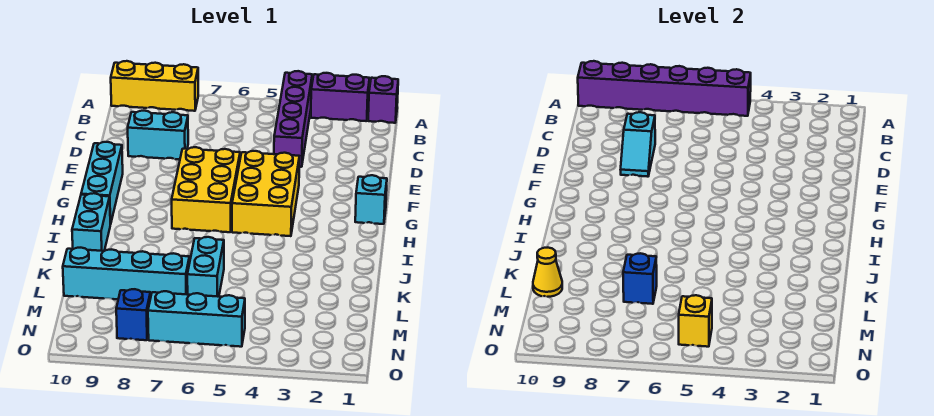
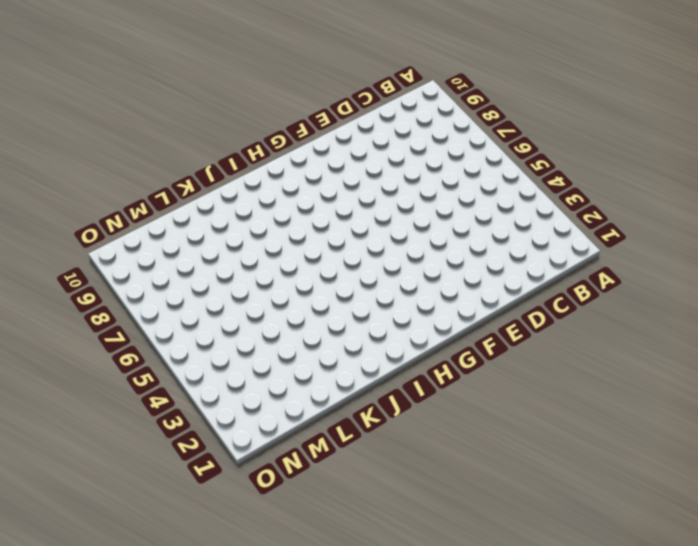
none -> purple 1x1 brick [368,76,398,123]
none -> purple 1x2 brick [311,73,370,121]
none -> purple 1x4 brick [274,71,312,167]

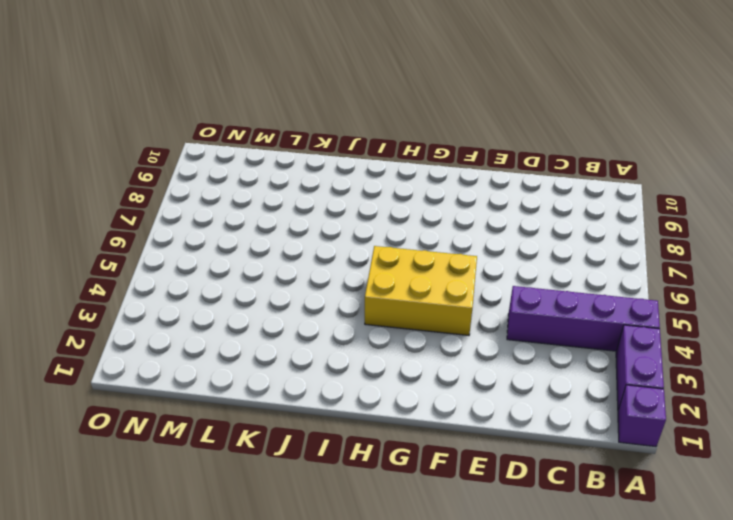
none -> yellow 1x3 brick [111,61,198,111]
none -> cyan 1x2 brick [128,111,188,159]
none -> yellow 2x3 brick [172,147,240,232]

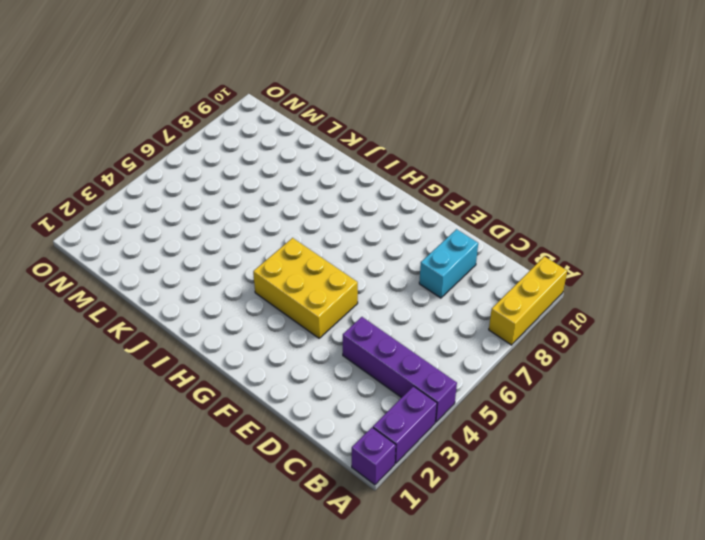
none -> yellow 2x3 brick [172,147,240,232]
none -> cyan 1x3 brick [81,142,123,224]
none -> cyan 1x1 brick [355,175,387,224]

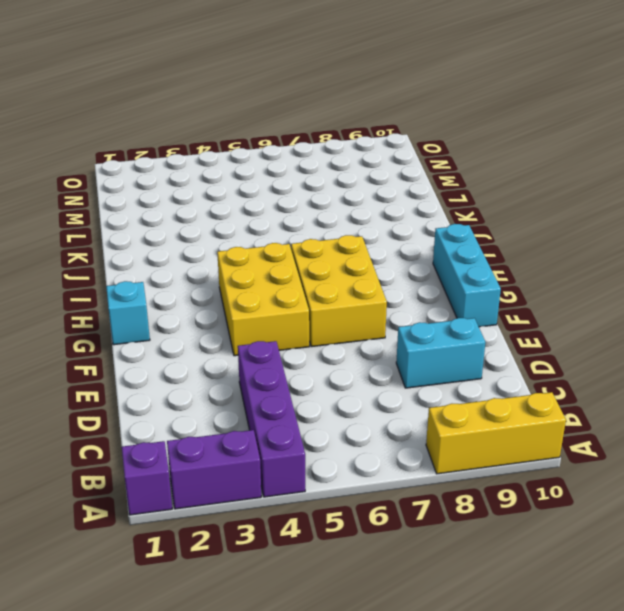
none -> cyan 1x2 brick [72,193,110,251]
none -> cyan 1x2 brick [187,237,224,297]
none -> cyan 1x4 brick [63,248,189,299]

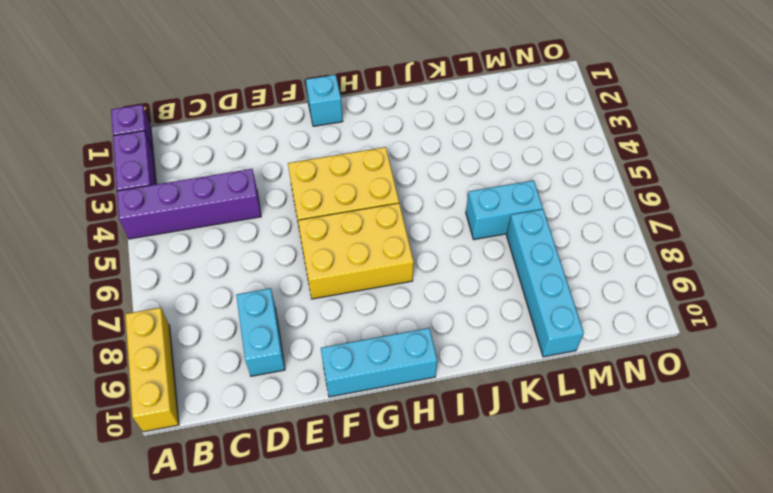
none -> cyan 1x2 brick [72,193,110,251]
none -> cyan 1x3 brick [148,291,245,347]
none -> blue 1x1 brick [116,289,151,340]

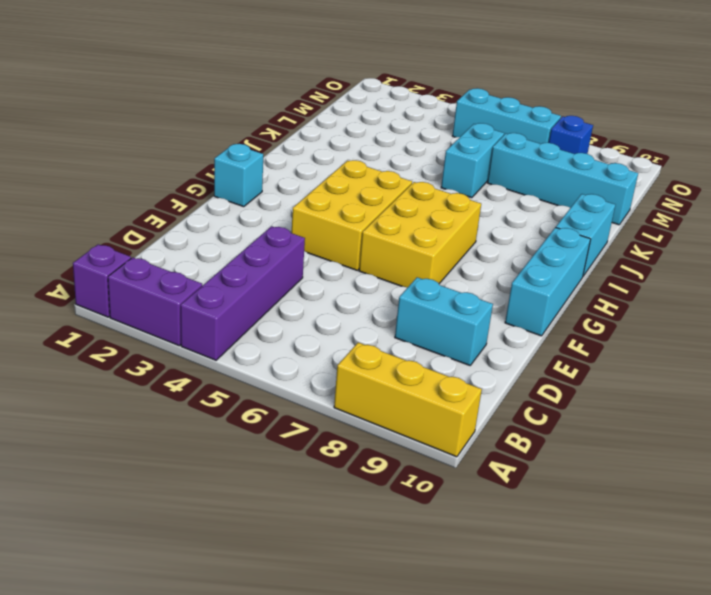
none -> purple 1x6 brick [578,61,751,116]
none -> cyan 1x2 slope [621,112,655,177]
none -> blue 1x1 brick [623,253,657,304]

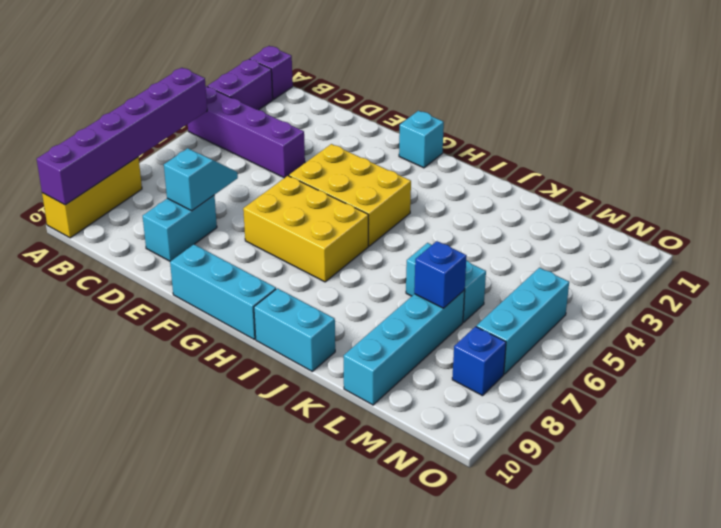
cyan 1x2 slope [164,148,238,211] -> cyan 1x2 slope turned to [621,112,655,177]
none -> yellow 1x1 cone [533,248,562,297]
none -> yellow 1x1 brick [679,295,712,347]

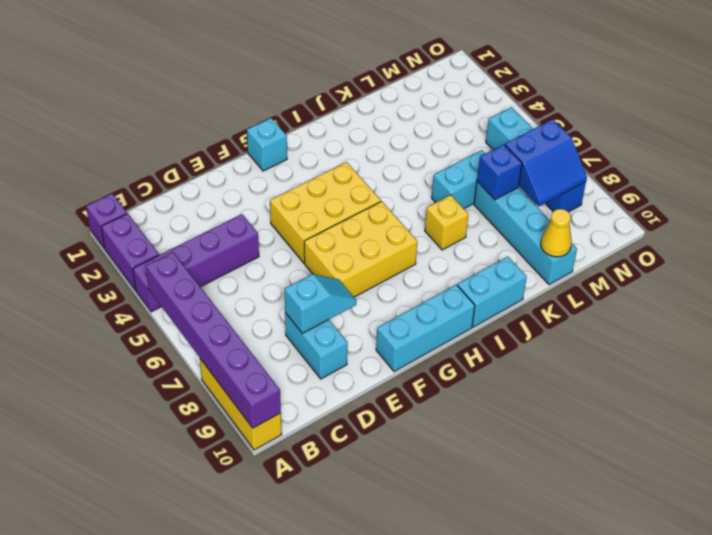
yellow 1x1 brick [425,195,469,250] -> yellow 1x1 brick moved to [679,295,712,347]
blue 2x2 slope [505,119,587,206] -> none

